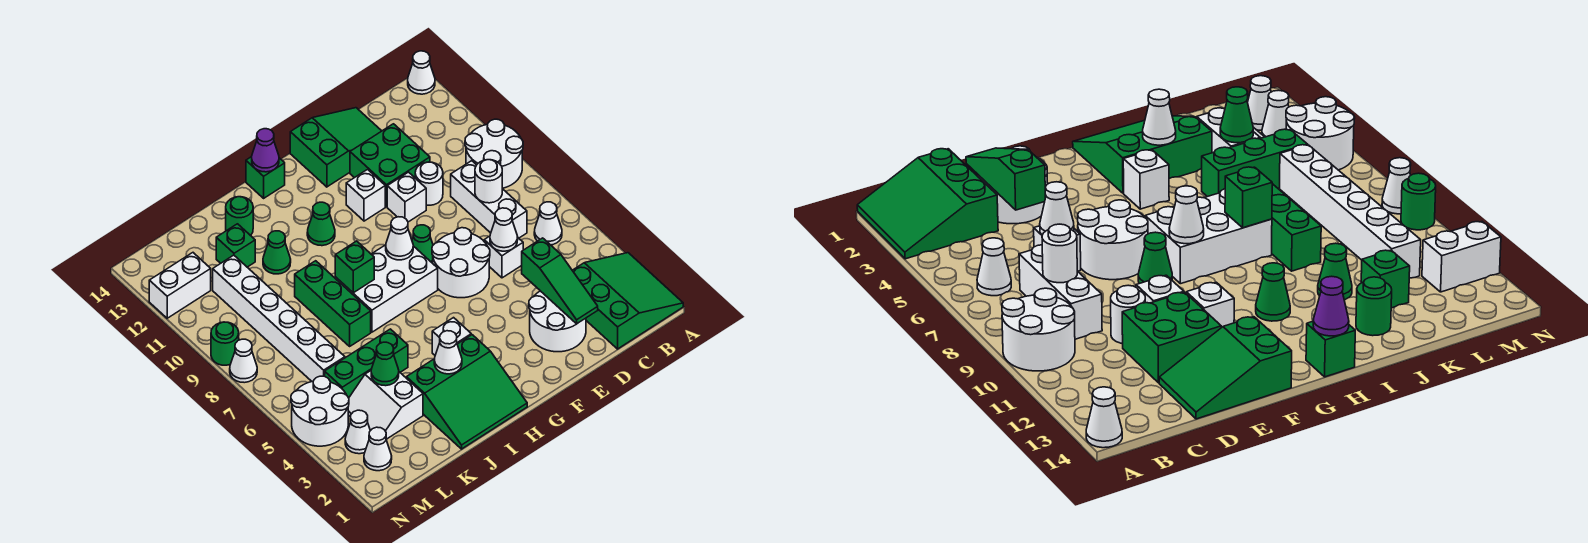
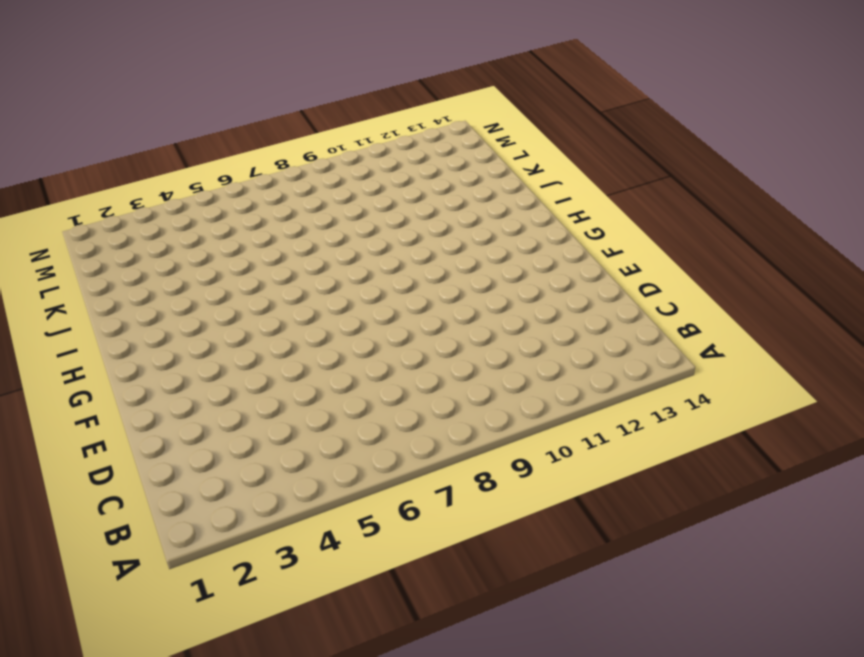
none -> green 3x3 slope [572,253,683,349]
none -> white 2x2 round brick [465,119,523,188]
none -> white 1x1 cone [408,51,435,94]
none -> white 1x1 cone [534,202,562,245]

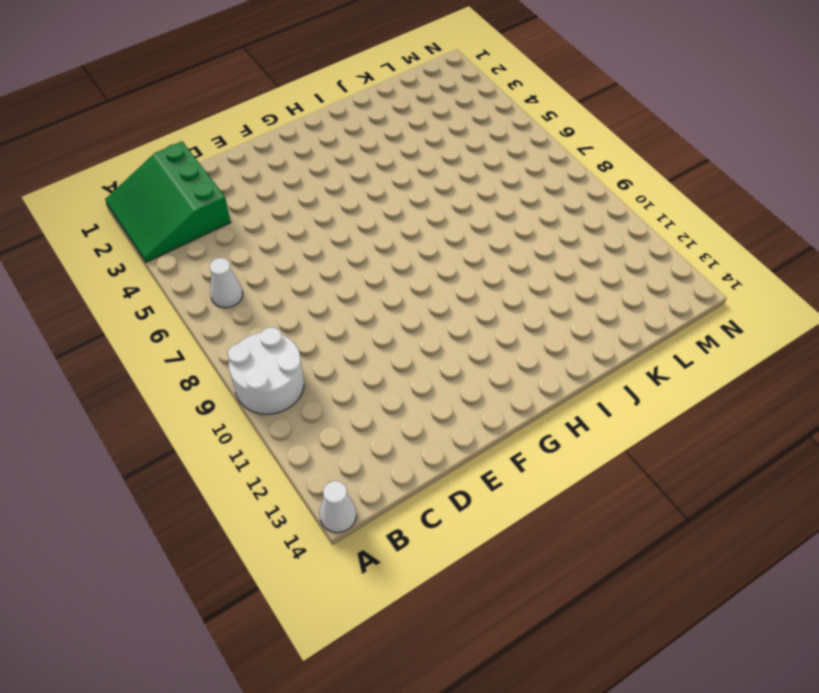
none -> white 1x3 brick [451,161,527,238]
none -> white 2x2 round brick [529,291,586,352]
none -> white 1x1 brick [484,236,523,278]
none -> white 1x1 round brick [415,162,443,205]

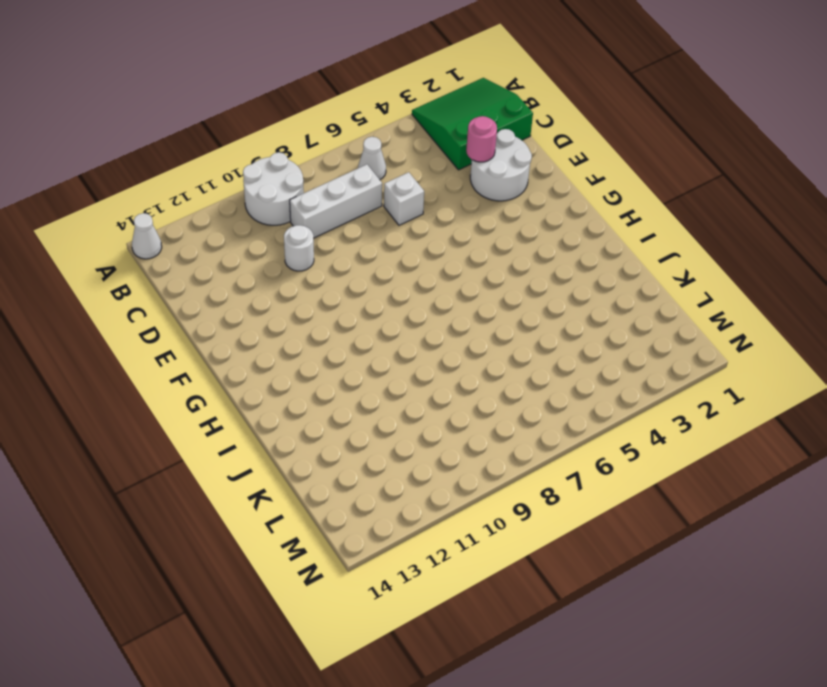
pink 1x1 round brick [466,116,497,162] -> green 1x3 slope [522,238,598,324]
none -> green 2x2 brick [350,124,430,207]
none -> green 2x3 slope [290,108,381,187]
none -> white 2x2 round brick [432,228,490,298]
none -> white 1x1 brick [387,172,426,222]

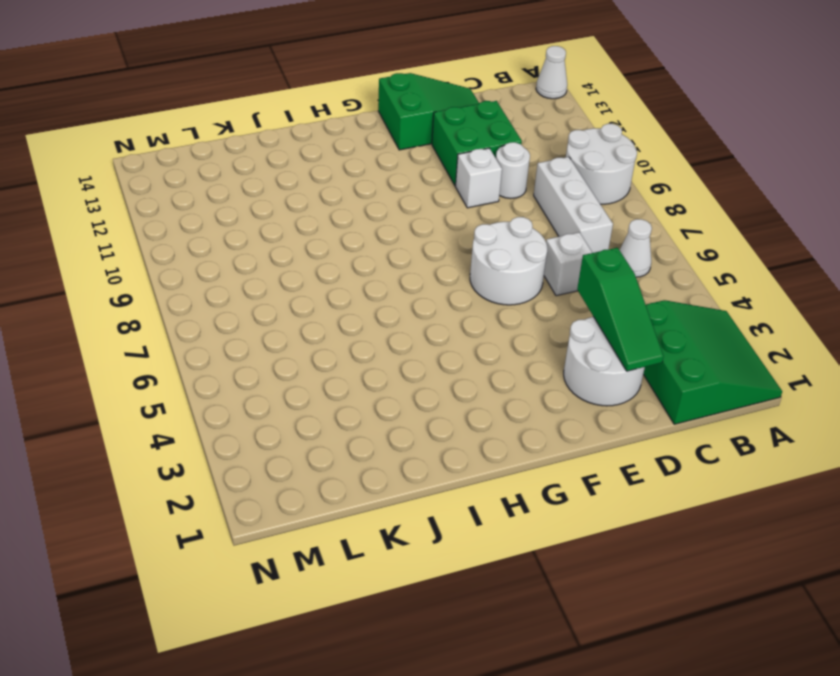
none -> green 1x1 cone [412,225,433,263]
none -> white 1x1 brick [346,169,385,221]
none -> white 2x3 brick [335,245,438,332]
none -> green 3x3 slope [406,335,527,449]

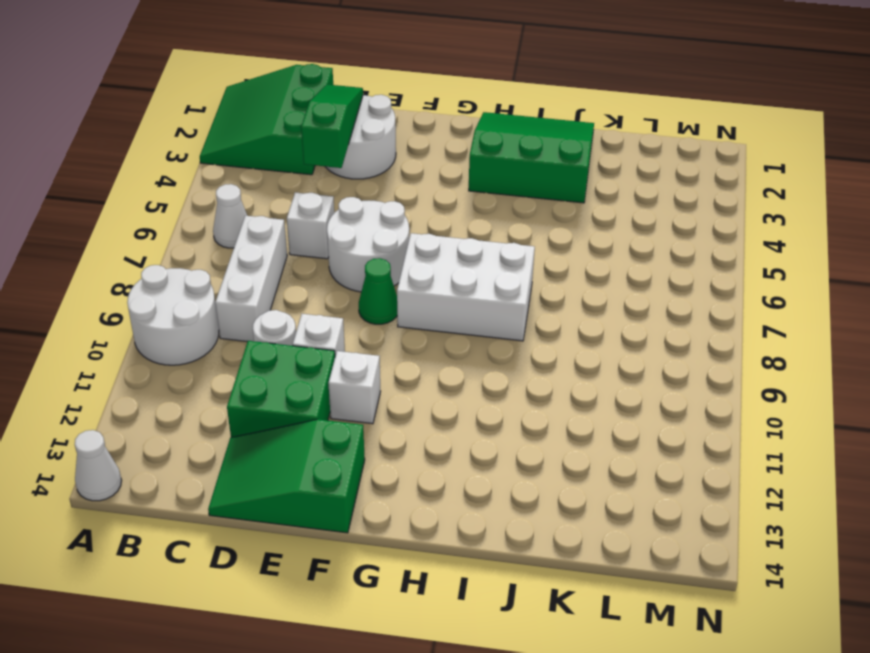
none -> white 1x1 brick [432,318,471,355]
none -> green 1x1 cone [307,202,335,246]
none -> green 1x1 brick [246,157,285,198]
none -> green 1x3 brick [325,329,408,398]

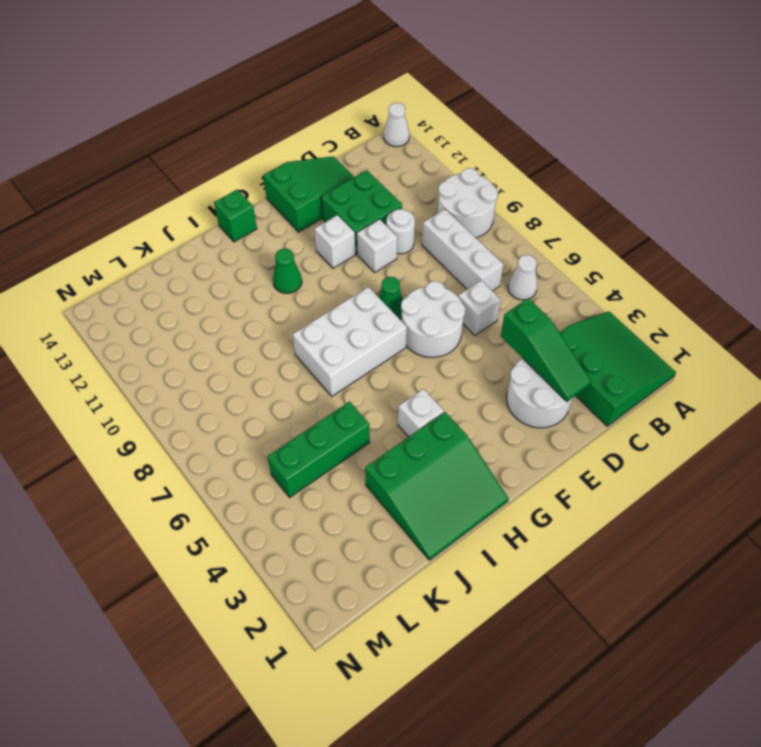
none -> green 1x3 brick [295,261,371,346]
none -> green 1x1 cone [263,231,291,274]
none -> green 1x1 round brick [226,197,253,236]
none -> white 2x2 slope [348,371,423,439]

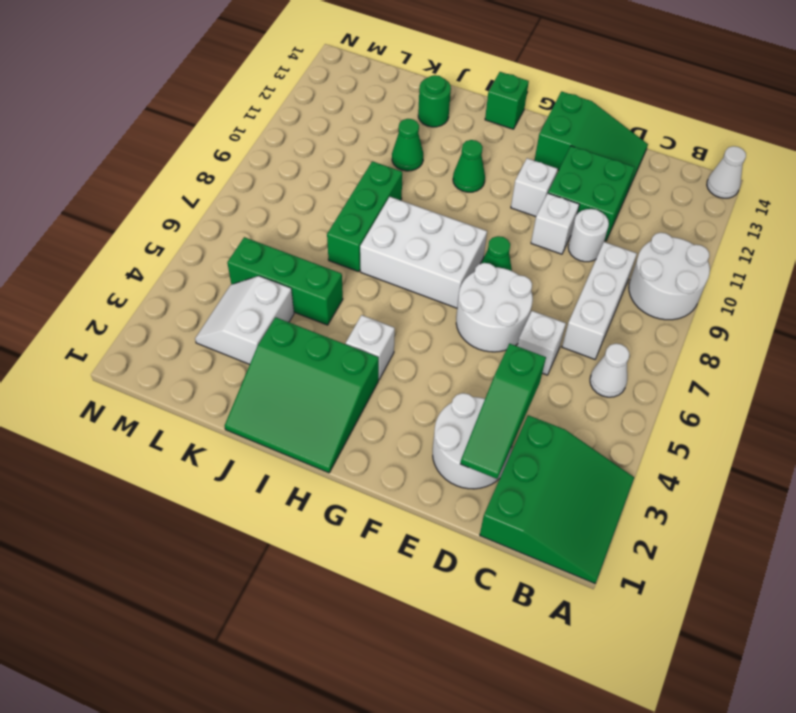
none -> green 1x1 brick [216,224,255,267]
none -> white 1x6 brick [213,255,345,381]
none -> white 1x1 cone [364,427,392,471]
none -> white 1x1 cone [345,410,370,454]

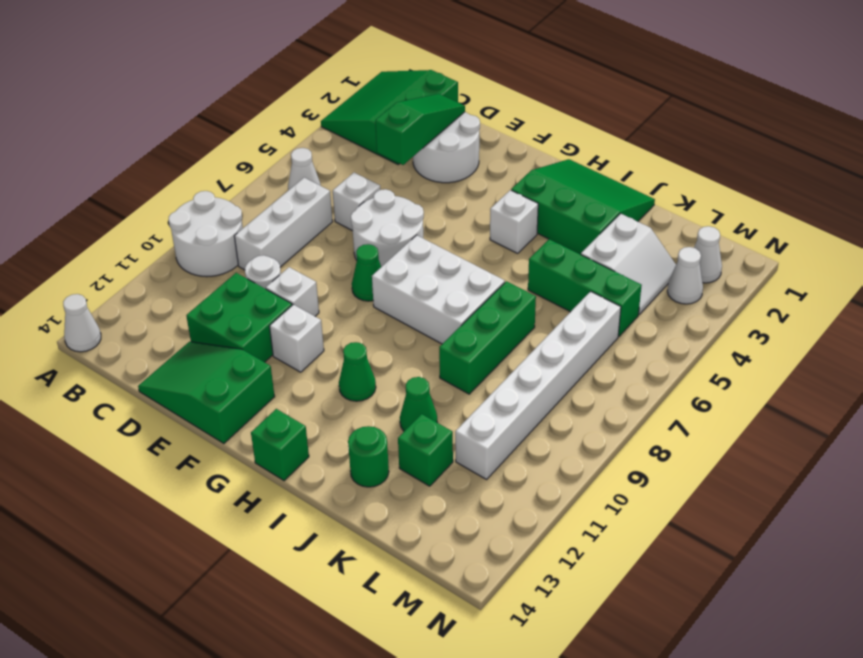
none -> white 2x2 round brick [291,376,349,446]
none -> white 1x2 brick [149,253,211,318]
none -> white 1x1 cone [230,339,257,383]
none -> green 1x1 round brick [211,322,239,365]

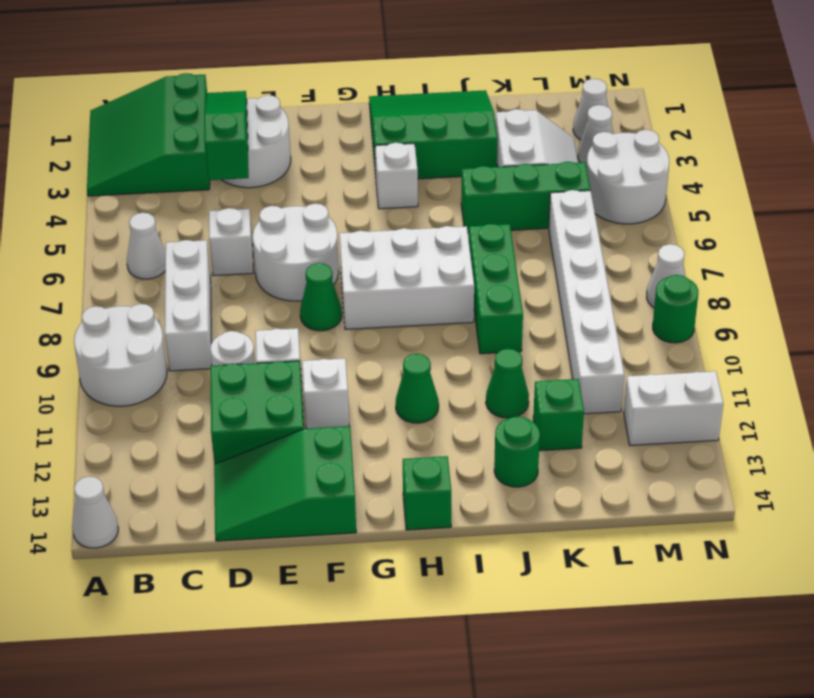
none -> white 1x1 round brick [475,160,502,203]
none -> white 1x1 cone [490,208,518,251]
none -> white 1x1 cone [386,217,413,260]
none -> purple 1x1 cone [252,129,279,172]

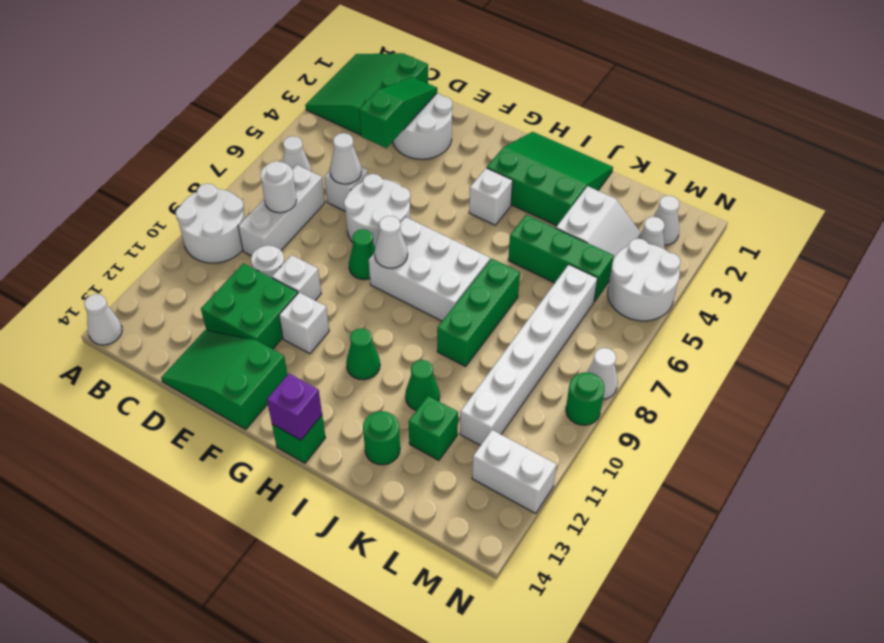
purple 1x1 brick [267,374,322,440] -> purple 1x1 cone [252,129,279,172]
none -> white 1x1 cone [434,331,462,374]
none -> green 1x1 brick [335,241,374,293]
none -> green 1x1 cone [371,342,399,386]

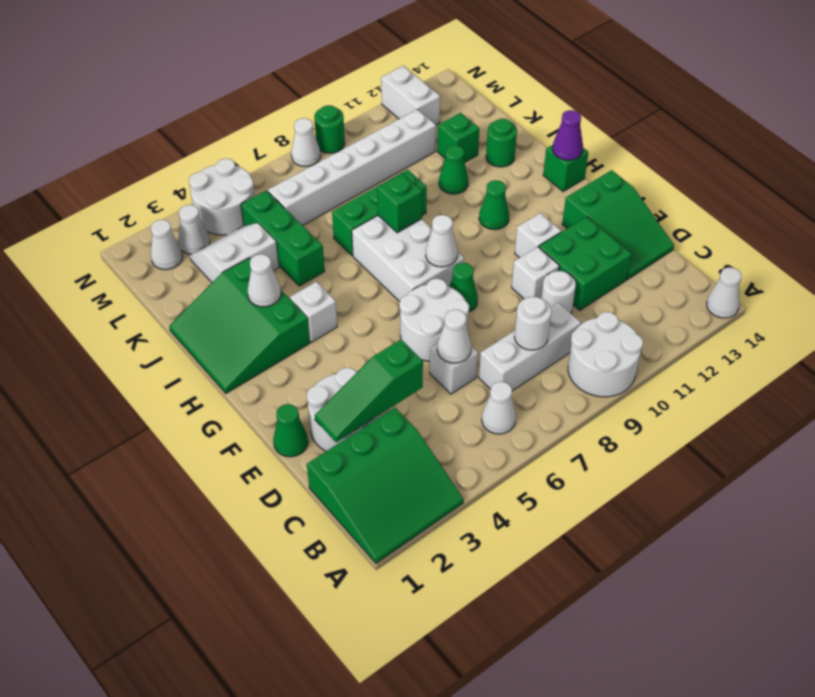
green 1x1 cone [273,404,308,457] -> green 1x1 cone moved to [371,342,399,386]

